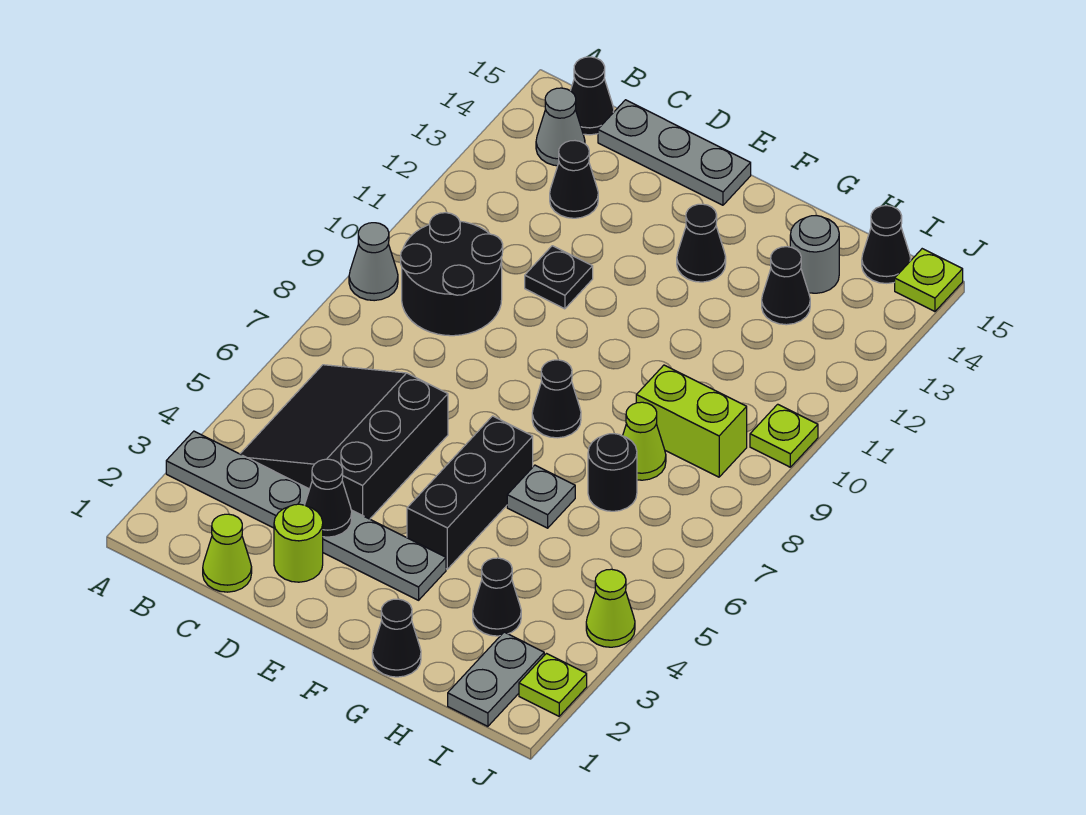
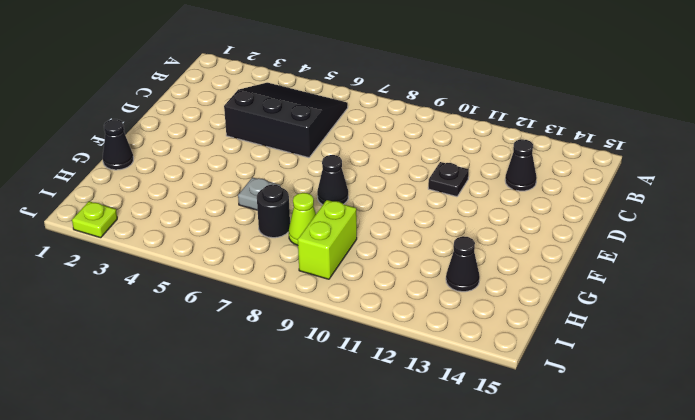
none -> grey 1x6 plate [166,431,446,600]
none -> grey 1x1 cone [349,223,398,301]
none -> black 2x2 round brick [401,213,503,336]

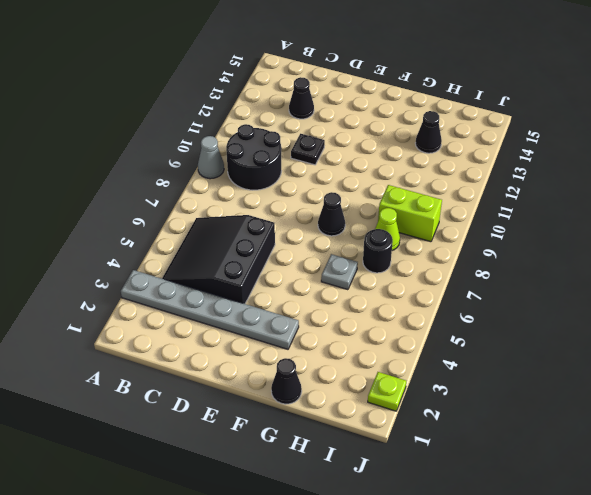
none -> grey 1x1 cone [536,88,585,166]
none -> black 1x1 cone [571,57,614,135]
none -> lime 1x1 cone [203,514,252,592]

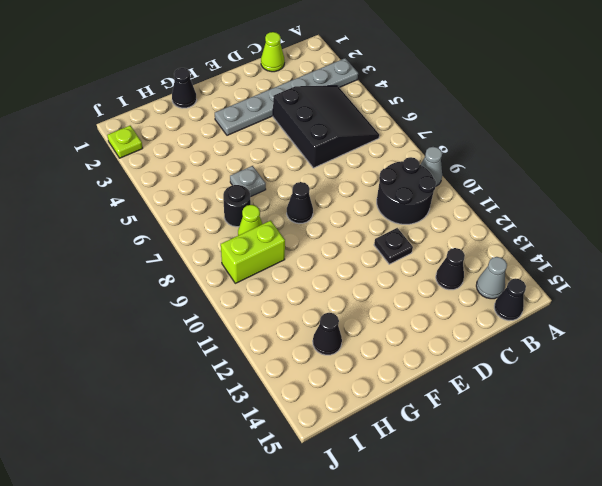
none -> grey 1x3 plate [598,100,751,205]
none -> lime 1x1 round brick [274,504,323,582]
none -> black 1x3 brick [407,416,533,569]

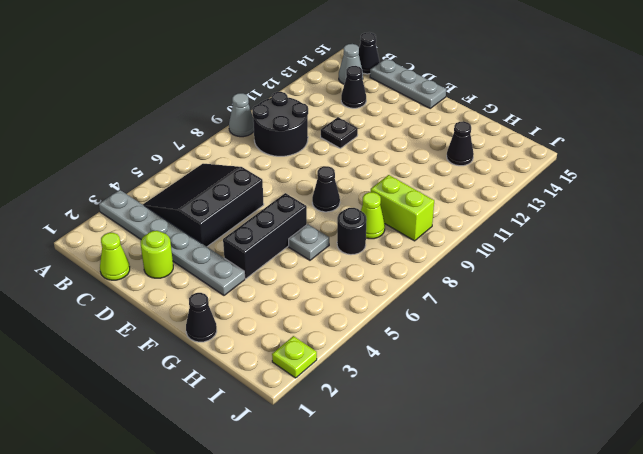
none -> black 1x1 cone [677,204,726,282]
none -> black 1x1 cone [473,558,521,636]
none -> grey 1x1 round brick [790,216,839,293]

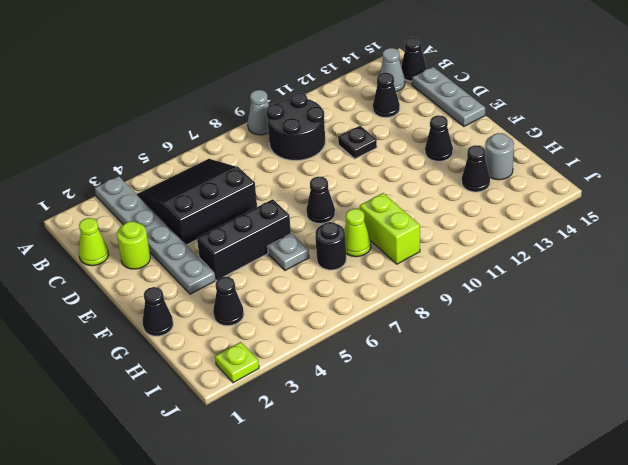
none -> grey 1x2 plate [448,632,544,726]
none -> black 1x1 cone [862,206,911,283]
none -> lime 1x1 cone [586,569,635,647]

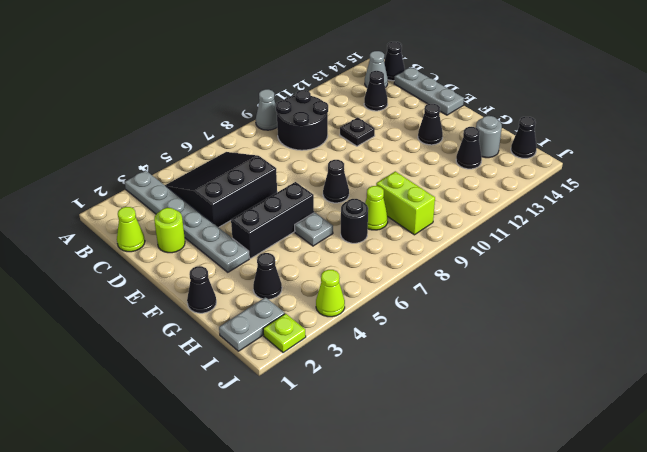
none -> lime 1x1 plate [750,404,818,467]
none -> lime 1x1 plate [895,249,963,312]
none -> black 1x1 cone [305,459,352,537]

